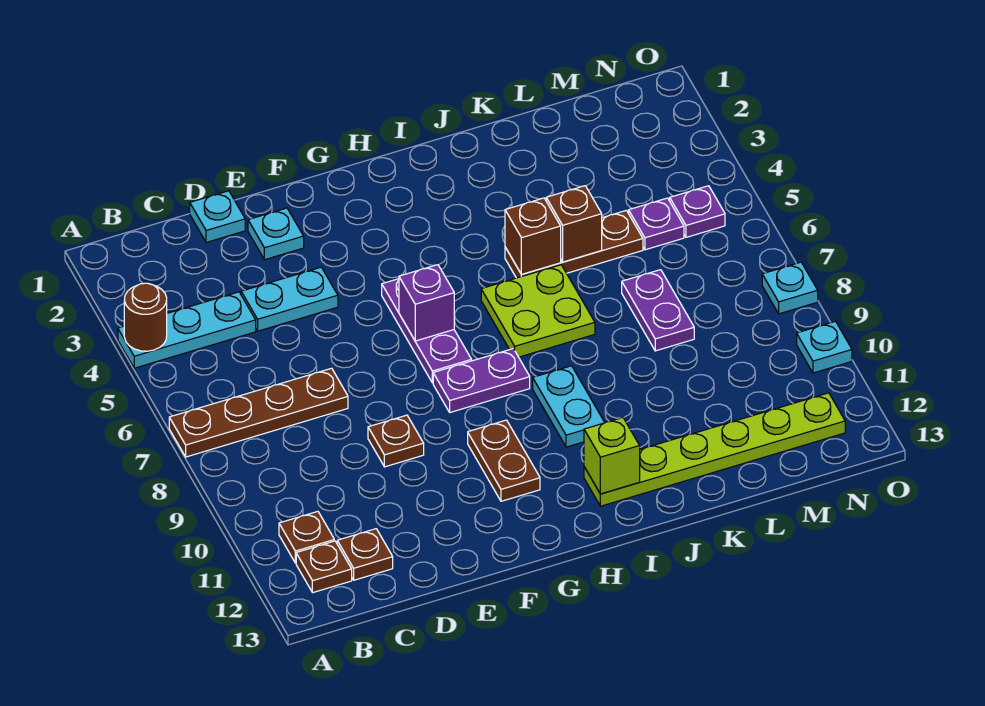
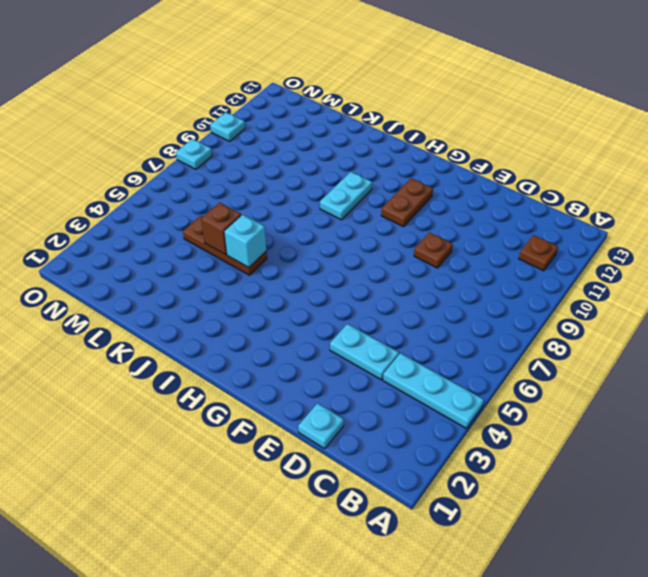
cyan 1x1 brick [224,215,266,268] -> brown 1x1 brick [505,198,561,275]
none -> brown 1x4 plate [169,368,348,457]
none -> brown 1x1 plate [296,541,352,593]
none -> brown 1x1 plate [337,529,393,580]

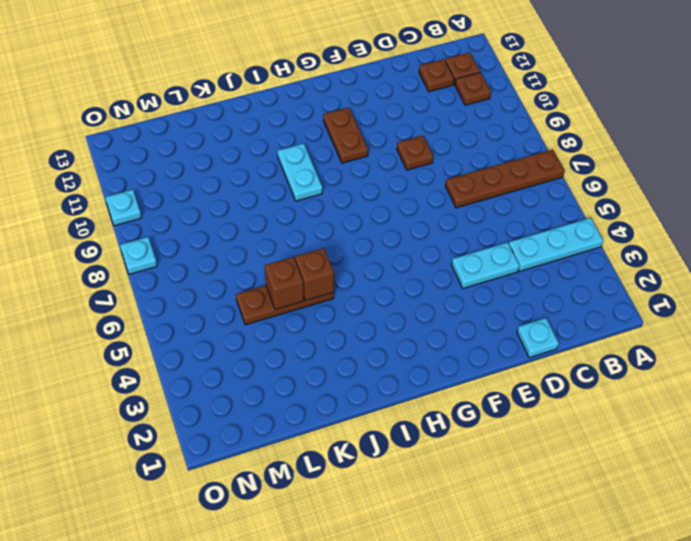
none -> cyan 1x1 plate [248,208,304,260]
none -> purple 1x3 plate [382,279,472,383]
none -> purple 1x2 plate [433,349,530,412]

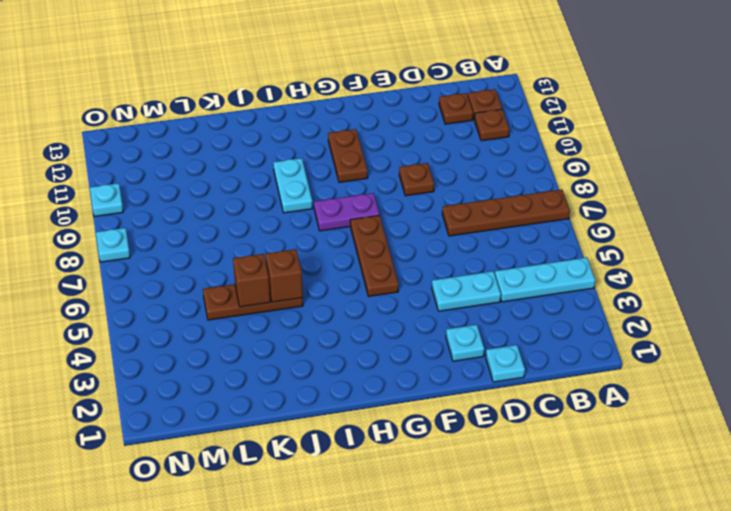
brown 1x3 plate [350,215,399,297] -> purple 1x3 plate [382,279,472,383]
none -> lime 2x2 plate [481,265,595,357]
none -> lime 1x6 plate [584,393,845,506]
none -> purple 1x2 plate [622,270,694,351]

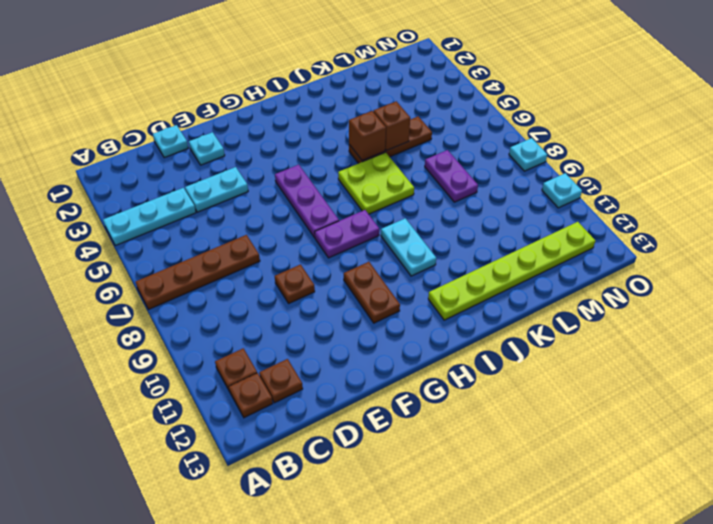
none -> purple 1x1 plate [629,198,684,250]
none -> purple 1x1 plate [670,186,725,237]
none -> brown 1x1 round brick [124,283,167,351]

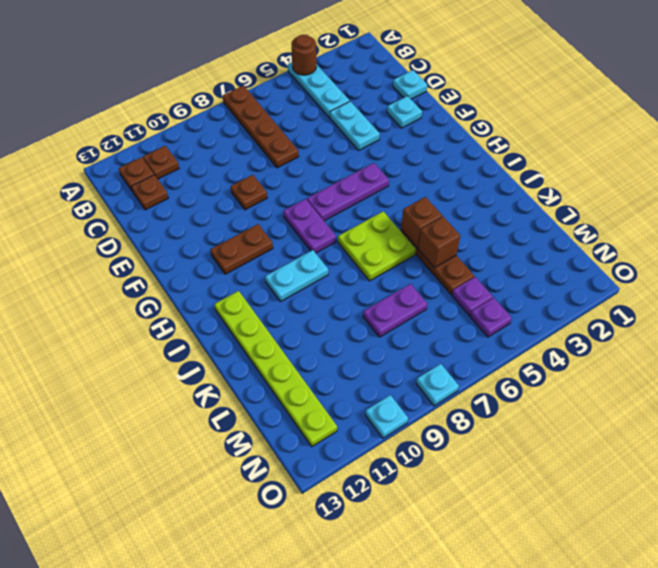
none -> purple 1x1 brick [399,265,454,341]
none -> lime 1x1 brick [584,418,640,494]

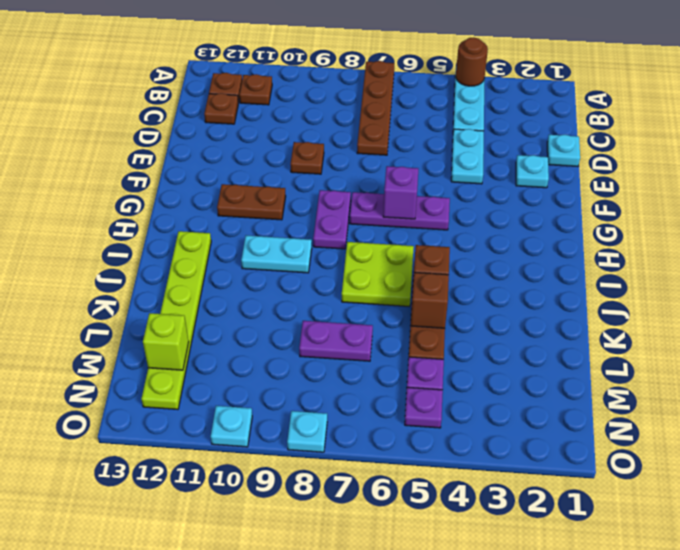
lime 1x1 brick [143,313,189,370] -> lime 1x1 brick moved to [584,418,640,494]

